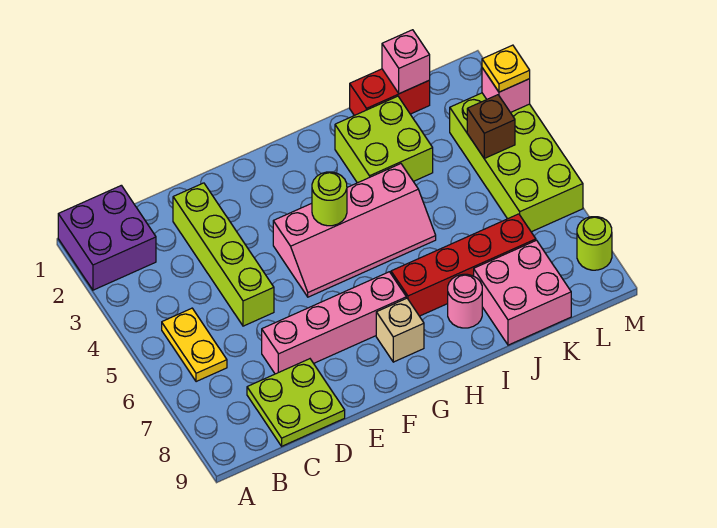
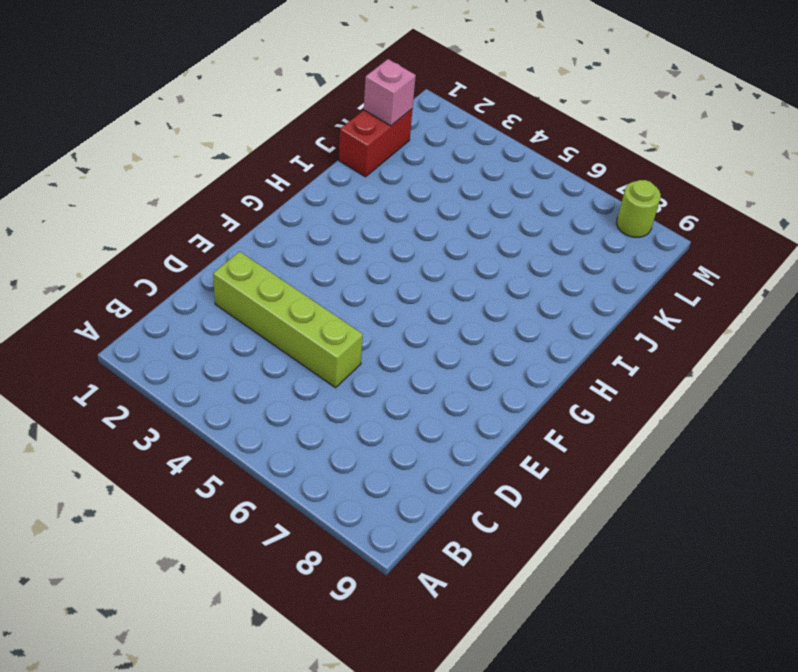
none -> purple 2x2 brick [58,185,156,290]
none -> yellow 1x2 plate [162,308,227,382]
none -> lime 2x2 plate [247,359,345,446]

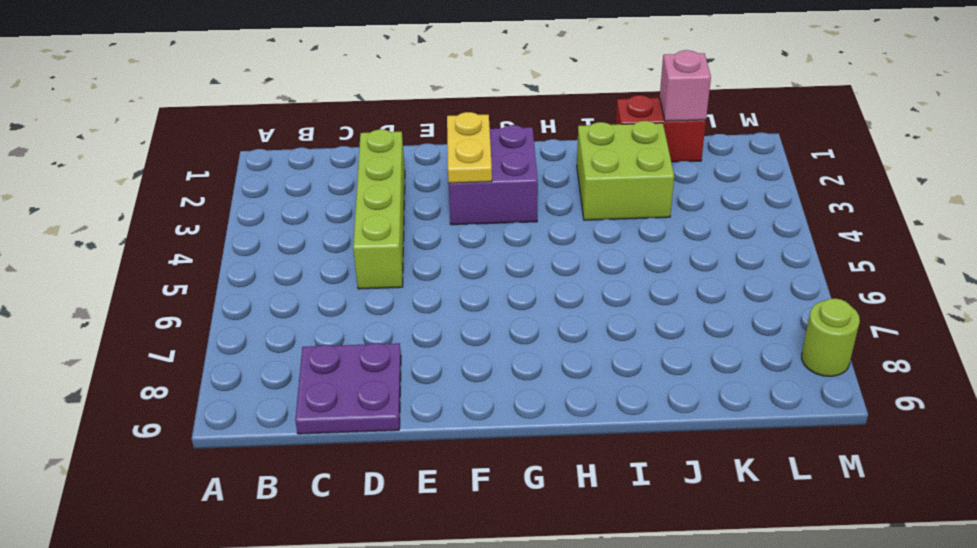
purple 2x2 plate [295,343,401,434] -> lime 2x2 plate [247,359,345,446]
purple 2x2 brick [449,125,538,225] -> purple 2x2 brick moved to [58,185,156,290]
yellow 1x2 plate [447,112,492,183] -> yellow 1x2 plate moved to [162,308,227,382]
none -> pink 1x4 brick [262,272,406,374]
none -> pink 2x4 slope [273,164,436,297]
none -> tan 1x1 brick [376,298,424,362]

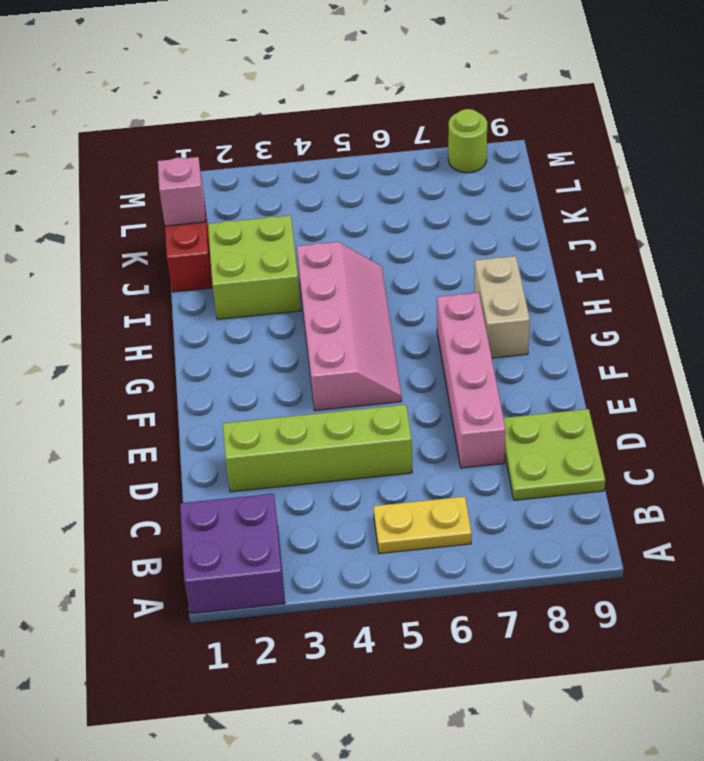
tan 1x2 brick [474,256,530,358] -> tan 1x1 brick [376,298,424,362]
none -> red 1x4 brick [391,214,536,316]
none -> pink 1x1 round brick [448,274,482,328]
none -> pink 2x2 brick [474,240,571,345]

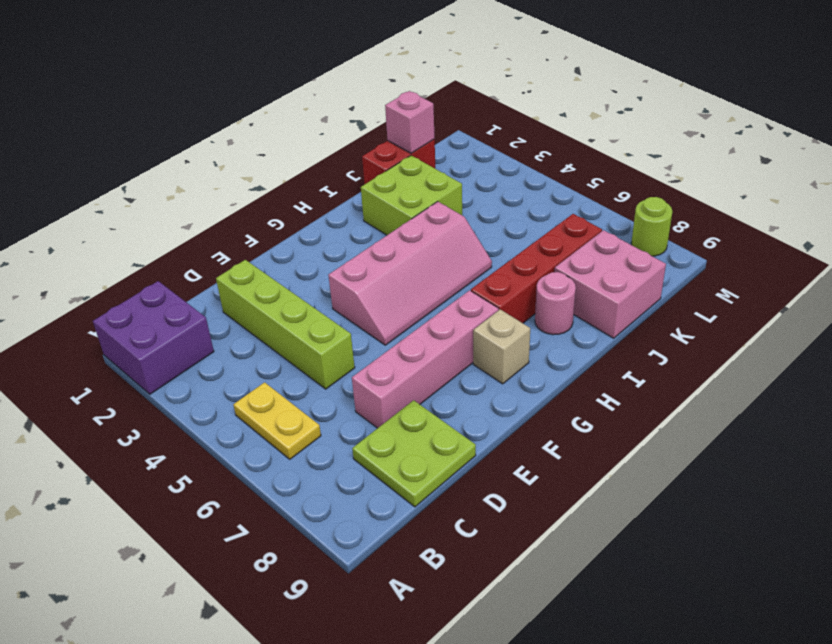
none -> lime 2x4 brick [450,93,583,232]
none -> lime 1x1 round brick [312,172,347,226]
none -> brown 1x1 brick [467,95,515,159]

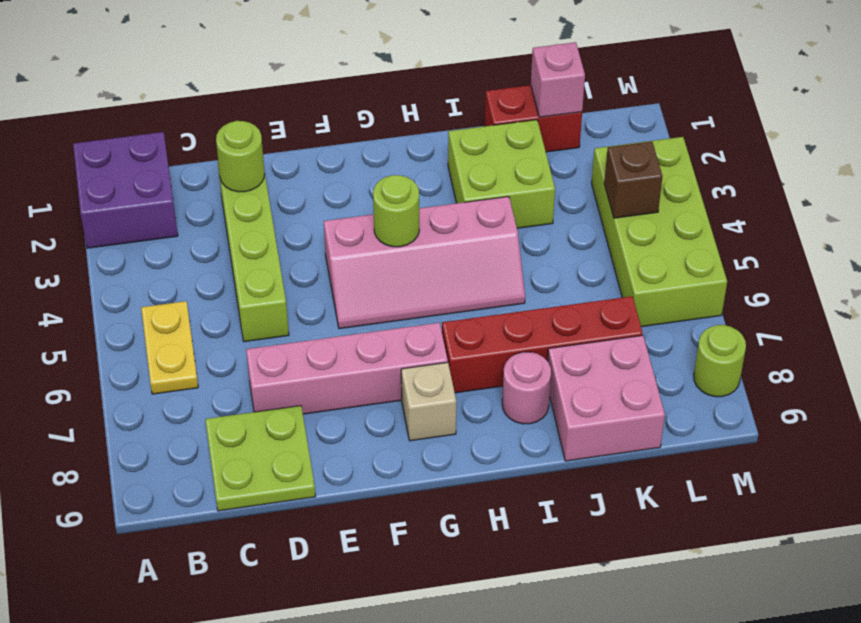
lime 1x1 round brick [216,121,265,192] -> none
none -> pink 1x1 brick [482,68,530,113]
none -> yellow 1x1 plate [482,45,530,92]

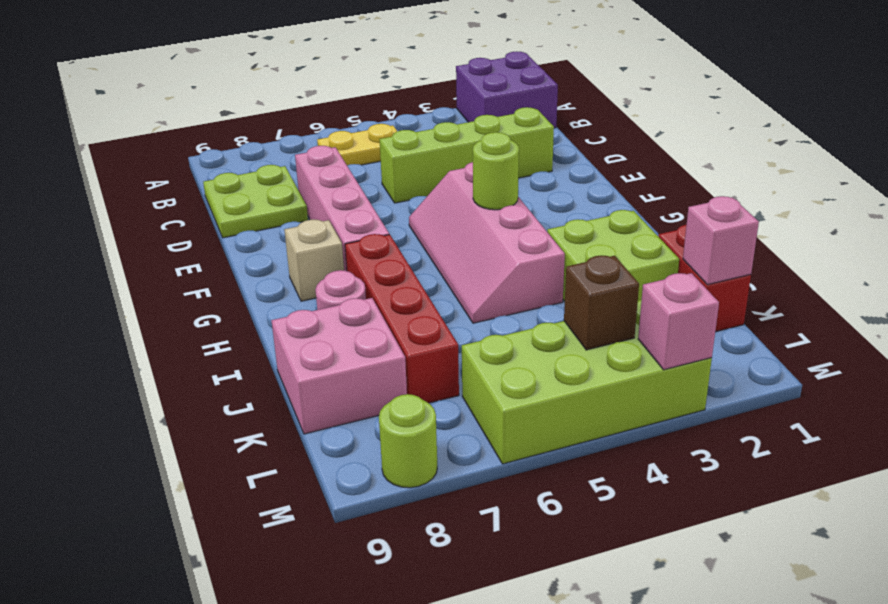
none -> yellow 1x1 plate [482,45,530,92]

